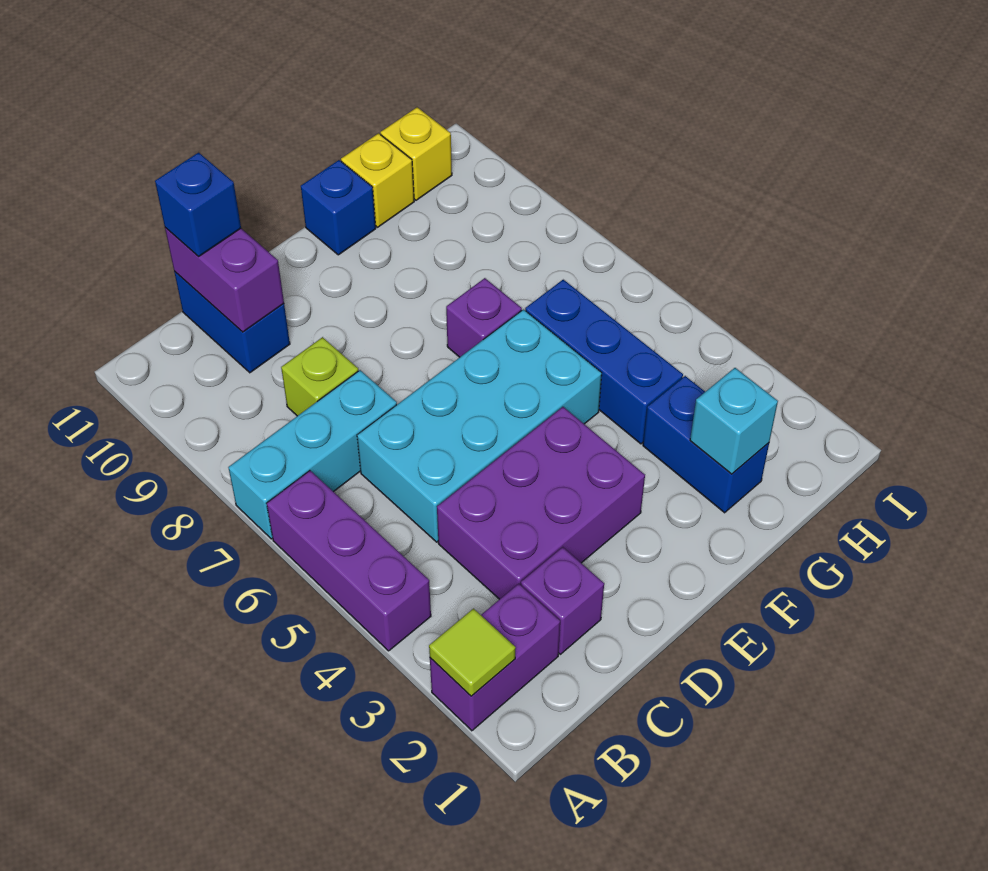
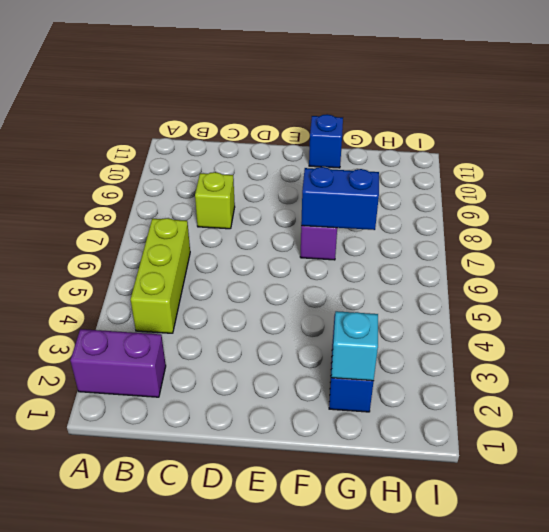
lime 1x3 brick [130,218,190,333] -> none
blue 1x2 brick [301,167,379,230] -> blue 1x2 brick turned to [174,271,290,373]
none -> purple 1x3 brick [267,471,431,651]
none -> cyan 1x3 brick [228,370,397,539]
none -> purple 1x1 brick [521,547,604,654]

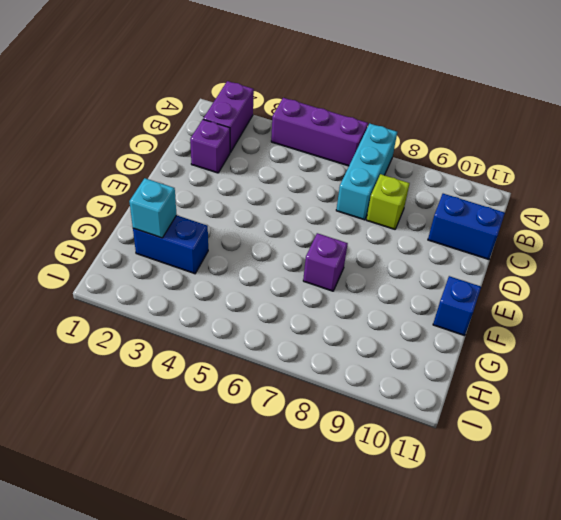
none -> purple 2x3 brick [437,407,645,599]
none -> cyan 2x4 brick [357,310,602,542]
none -> blue 1x3 brick [525,280,683,444]

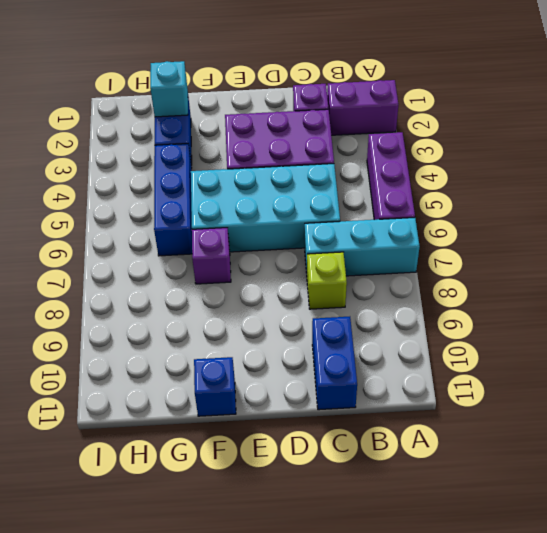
none -> yellow 1x1 brick [341,133,414,227]
none -> yellow 1x1 brick [380,107,452,200]
none -> lime 1x1 tile [429,609,516,696]

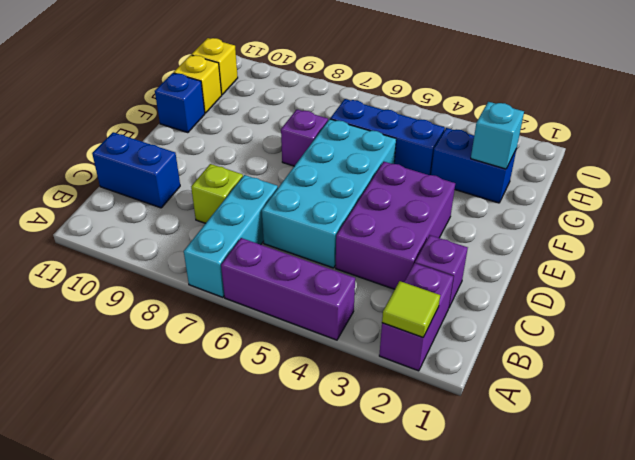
none -> purple 1x2 brick [165,228,284,332]
none -> blue 1x1 brick [155,153,241,257]

